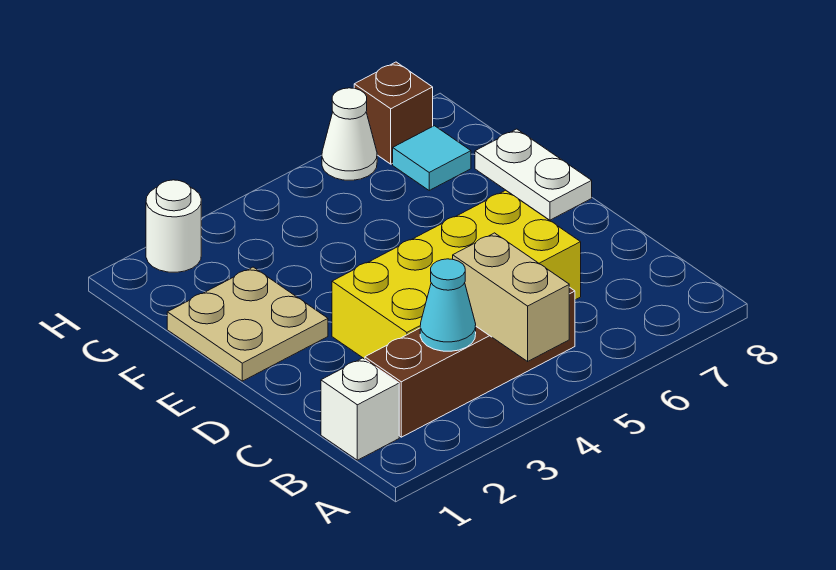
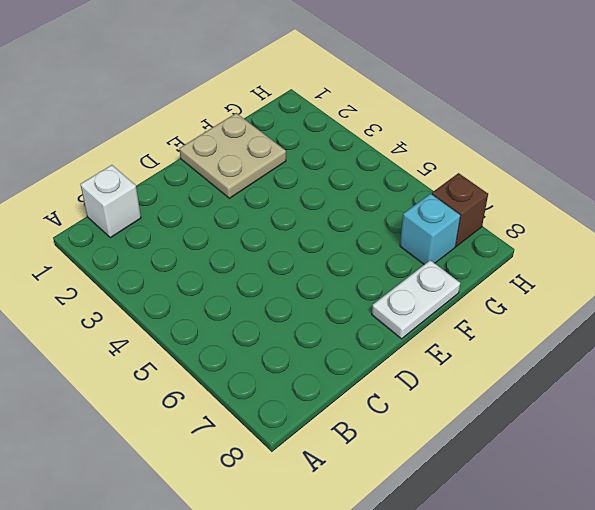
cyan 1x1 brick [400,194,460,264] -> cyan 1x1 tile [393,126,471,190]
none -> brown 1x4 brick [365,287,575,437]
none -> yellow 2x4 brick [332,190,581,359]

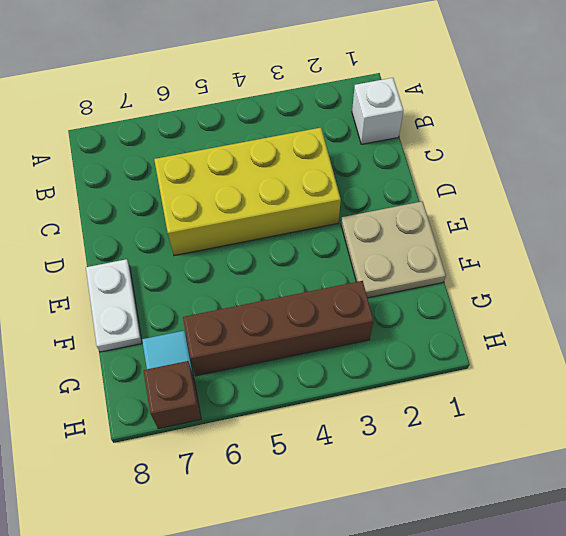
brown 1x4 brick [183,281,374,376] -> brown 1x4 brick moved to [365,287,575,437]
none -> white 1x1 round brick [146,180,201,272]
none -> white 1x1 cone [322,88,377,180]

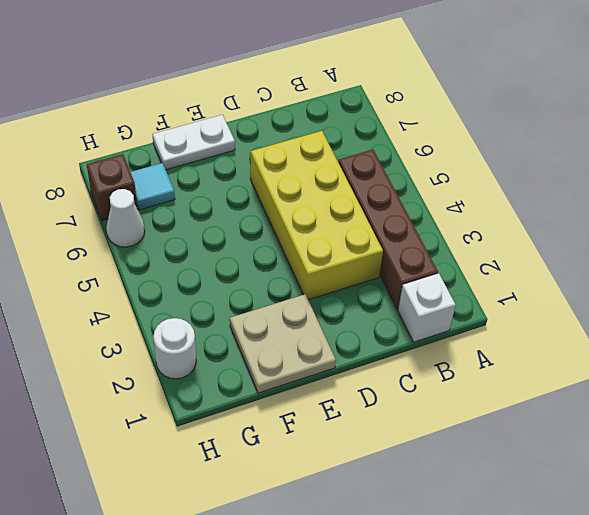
none -> tan 1x2 brick [453,233,569,361]
none -> cyan 1x1 cone [420,259,476,351]

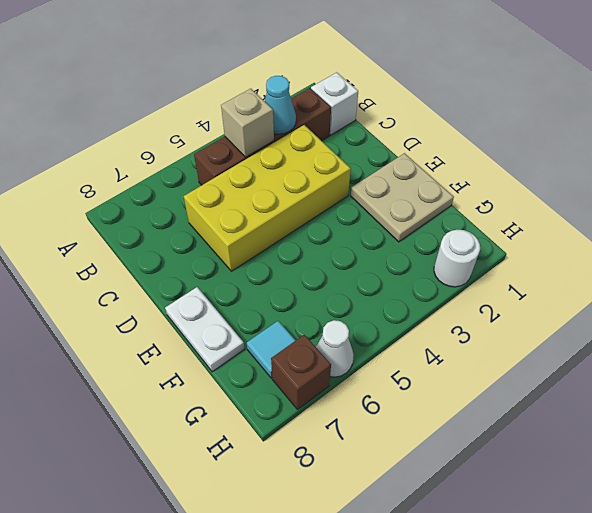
tan 1x1 brick [221,89,274,157] -> tan 1x2 brick [453,233,569,361]

